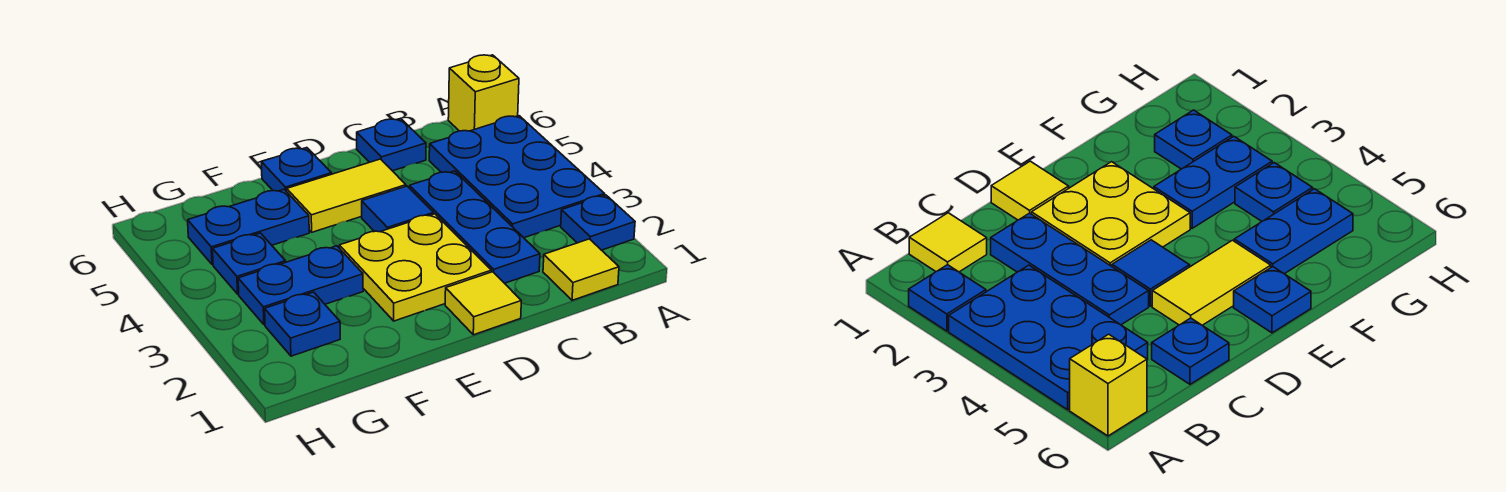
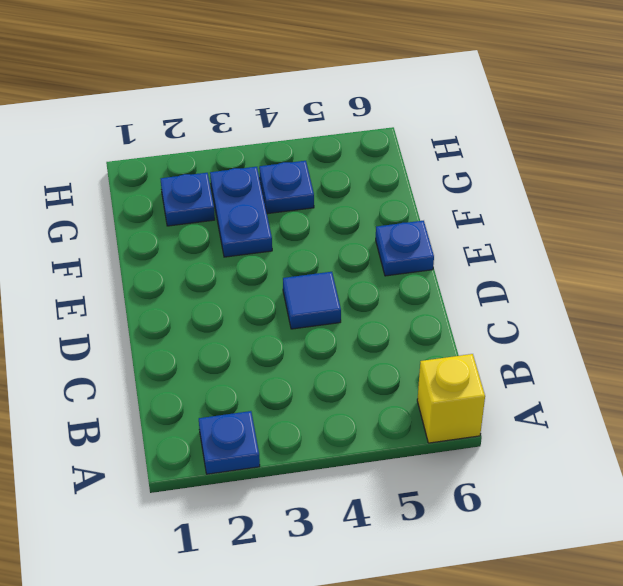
none -> blue 2x3 plate [429,116,605,238]
none -> yellow 1x1 tile [543,239,619,300]
none -> blue 1x3 plate [410,171,540,283]

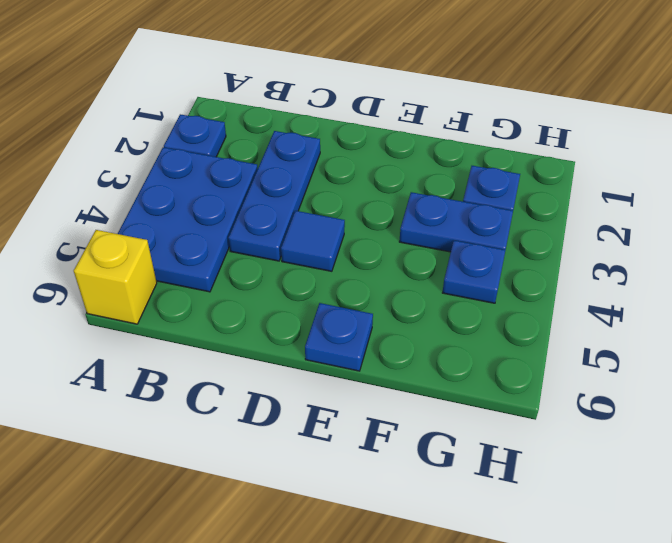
none -> yellow 1x1 tile [543,239,619,300]
none -> blue 1x1 plate [357,119,426,171]
none -> yellow 1x1 tile [445,272,521,335]

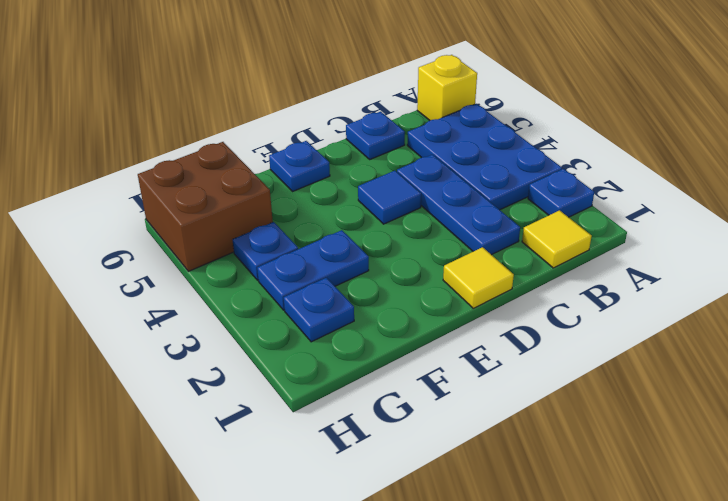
brown 2x2 brick [138,142,273,271] -> blue 1x2 plate [188,189,309,265]
none -> yellow 2x2 plate [339,214,491,321]
none -> yellow 1x2 tile [287,159,406,232]

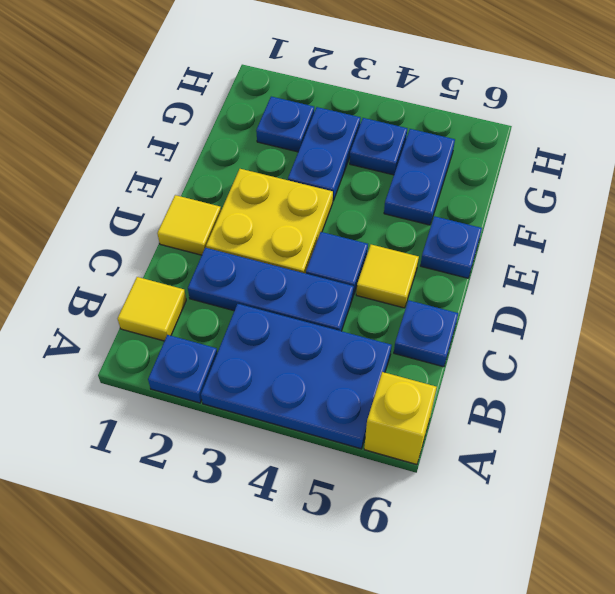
yellow 1x1 tile [356,245,419,308] -> yellow 1x2 tile [287,159,406,232]

